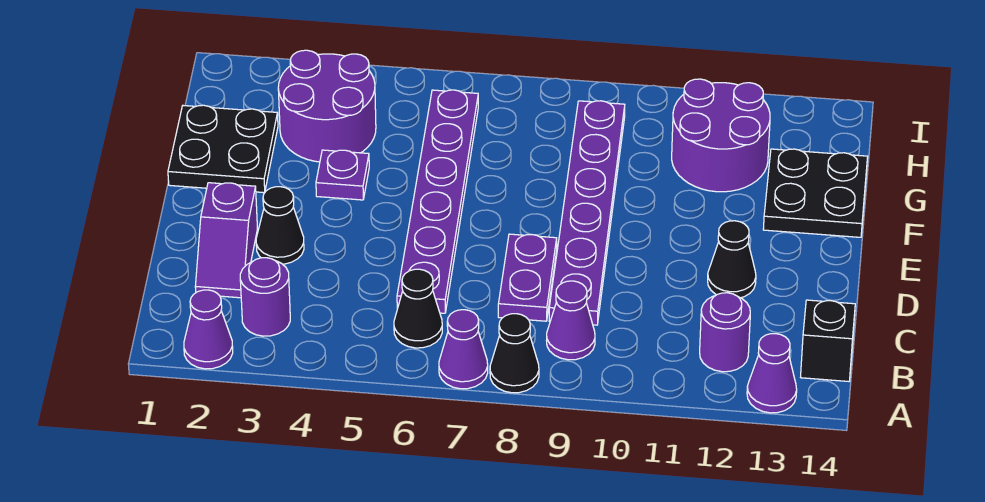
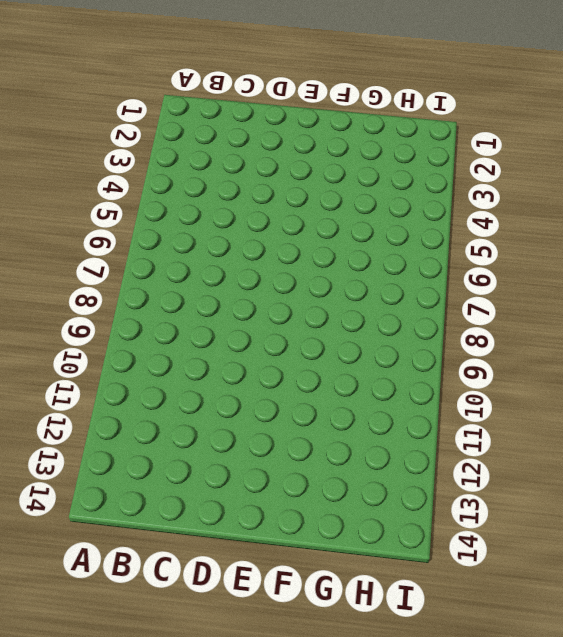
none -> purple 1x1 cone [184,290,233,369]
none -> purple 1x1 cone [439,310,488,389]
none -> black 1x1 cone [490,314,539,393]

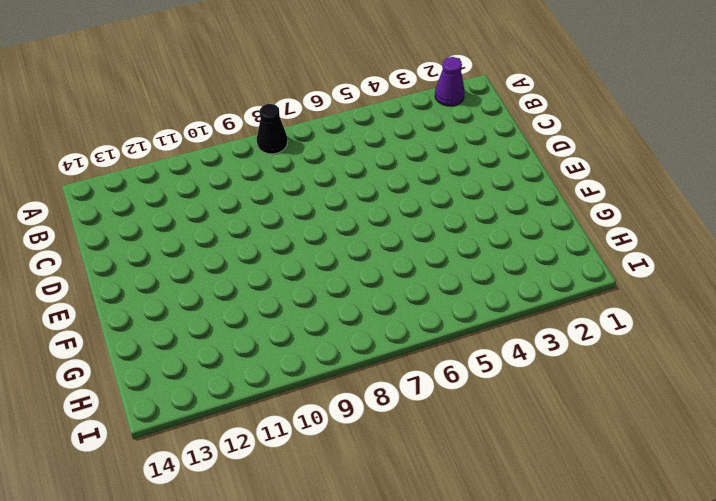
none -> purple 1x1 cone [439,310,488,389]
none -> purple 1x1 cone [747,334,797,413]
none -> purple 1x1 round brick [240,258,290,336]

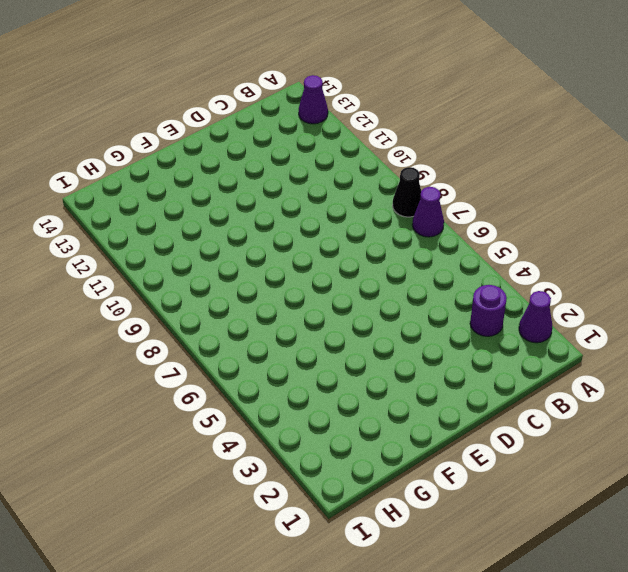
none -> black 1x1 cone [394,269,442,348]
none -> purple 1x1 cone [547,281,595,360]
none -> purple 1x1 round brick [700,293,750,372]

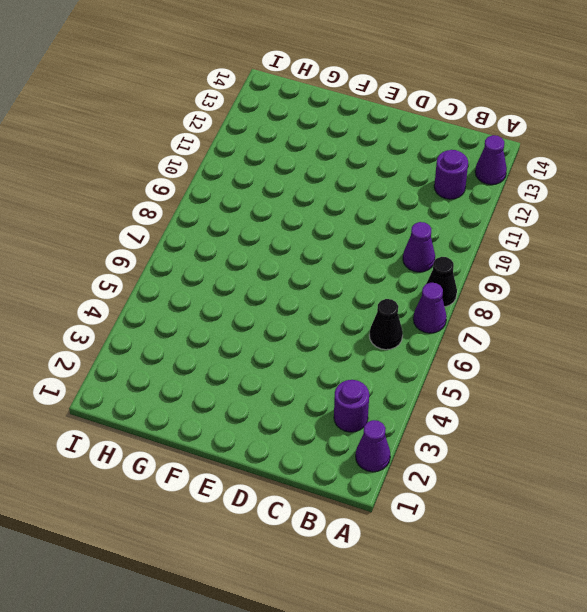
none -> black 1x1 brick [801,300,855,381]
none -> purple 1x2 slope [195,183,258,298]
none -> purple 1x6 plate [397,90,478,313]

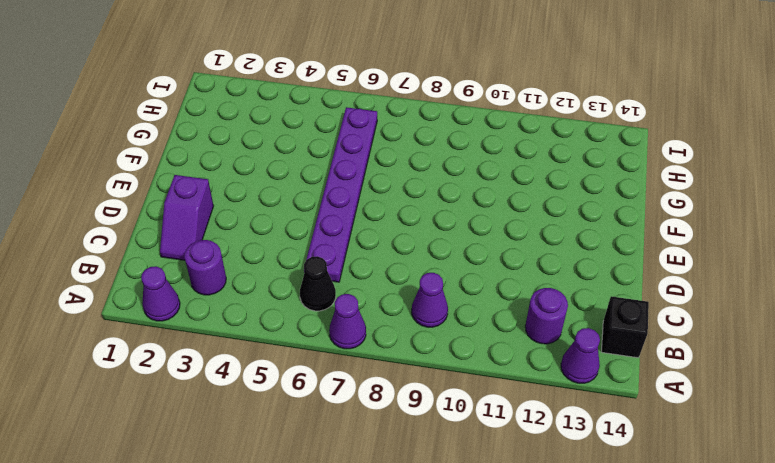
none -> black 1x1 cone [490,314,539,393]
none -> purple 1x2 plate [498,234,557,321]
none -> purple 1x6 plate [549,101,625,325]

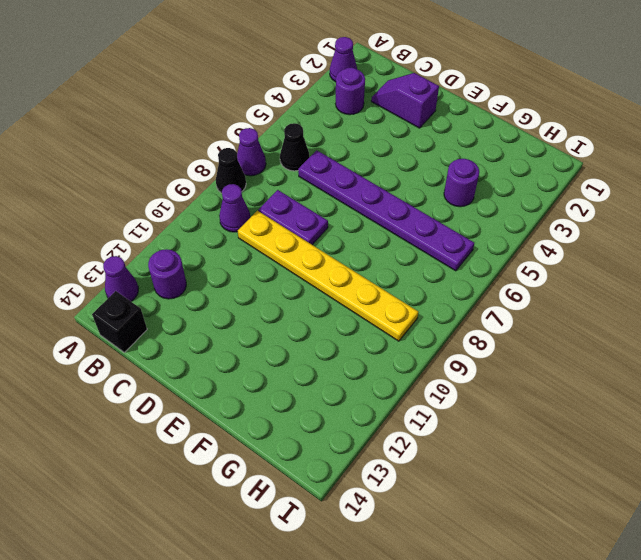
yellow 1x6 plate [238,211,418,341] -> purple 1x6 plate [549,101,625,325]
purple 1x1 round brick [444,159,479,207] -> purple 2x2 round brick [278,50,376,162]
none -> black 1x1 cone [256,187,304,264]
none -> black 1x1 cone [708,221,756,298]
none -> black 2x2 plate [168,105,278,193]

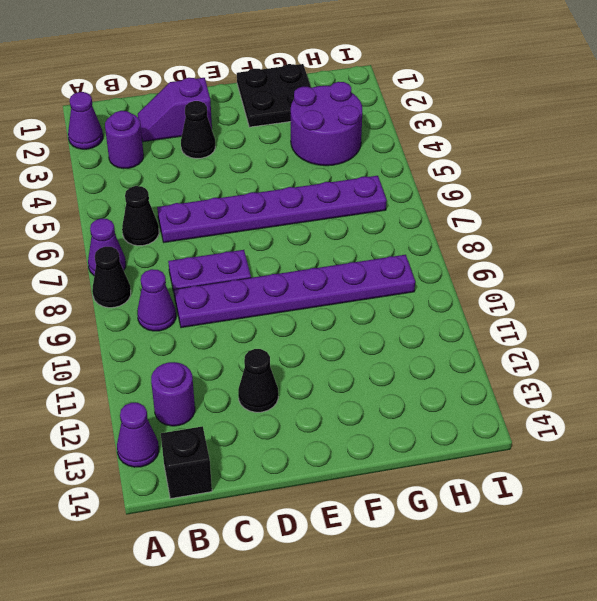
none -> purple 1x1 plate [316,150,369,200]
none -> black 2x2 plate [763,149,868,237]
none -> purple 2x2 round brick [672,79,770,192]

